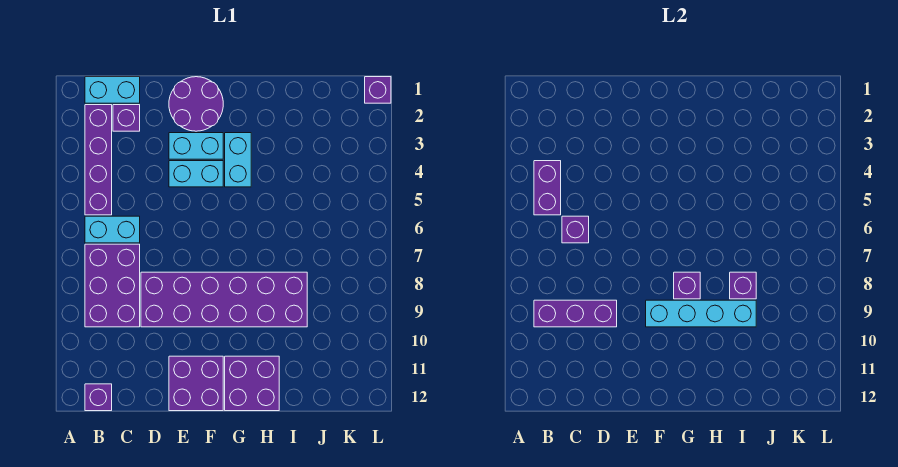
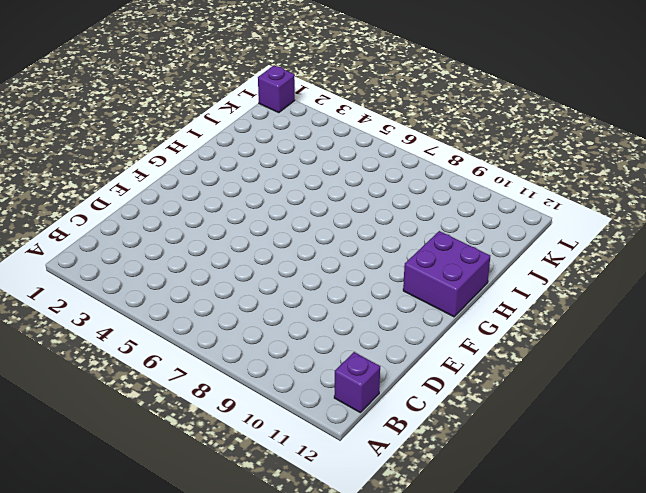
none -> cyan 1x2 brick [85,77,140,103]
none -> purple 1x4 brick [85,105,112,215]
none -> cyan 1x2 brick [85,216,140,243]

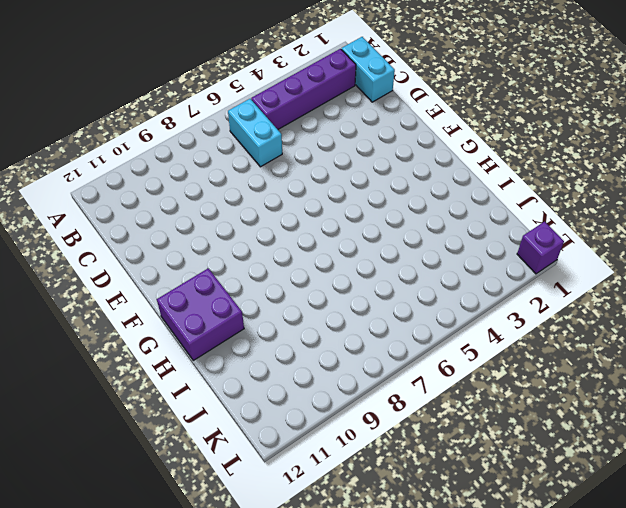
none -> purple 2x3 brick [85,244,140,327]
none -> purple 1x1 brick [85,384,112,411]
none -> purple 1x1 brick [113,105,140,131]

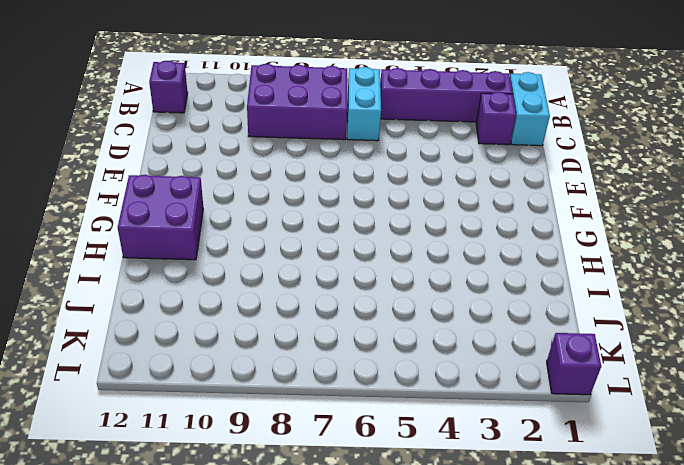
none -> purple 2x6 brick [141,272,307,327]
none -> purple 2x2 round brick [169,77,223,131]
none -> cyan 1x2 brick [169,133,223,159]

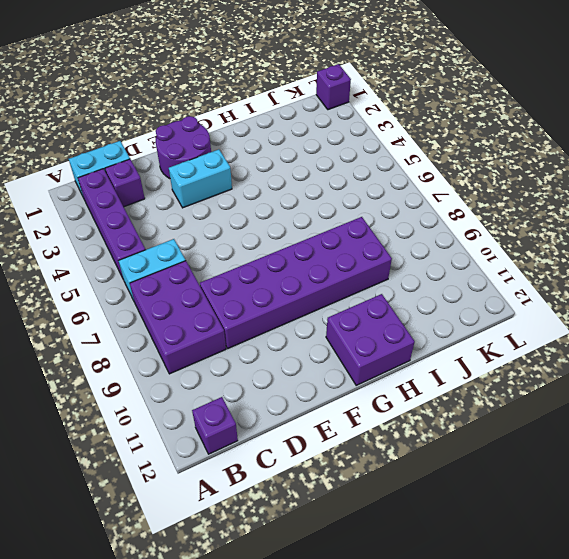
none -> cyan 1x2 brick [169,161,223,187]
none -> purple 2x2 brick [169,356,223,411]
none -> cyan 1x2 brick [225,133,251,187]

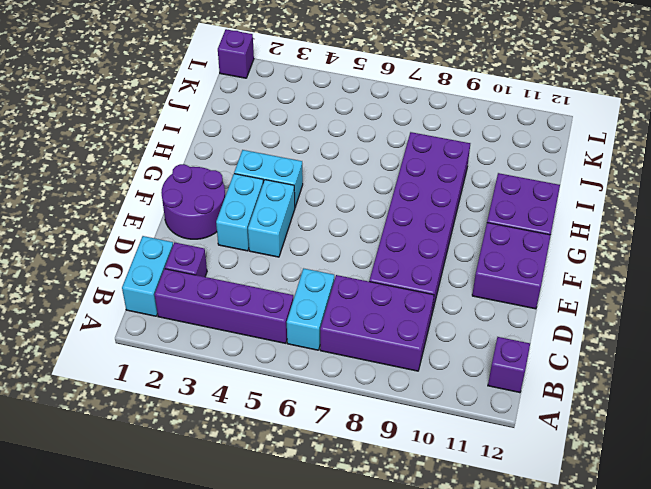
none -> purple 1x2 brick [534,161,561,215]
none -> purple 1x3 brick [534,300,617,327]
none -> purple 1x1 brick [562,216,589,243]

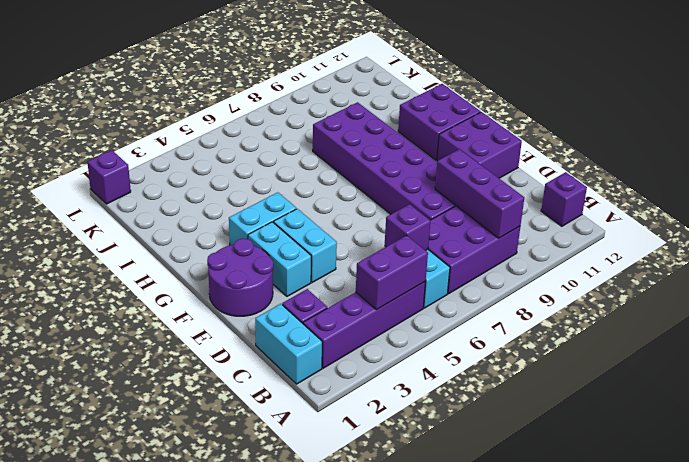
none -> cyan 1x4 brick [646,300,756,327]
none -> purple 1x1 brick [674,272,700,299]
none -> purple 1x1 brick [730,272,756,299]

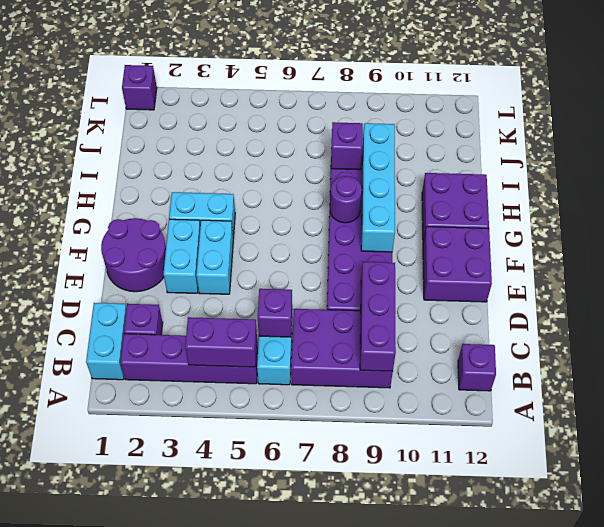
purple 1x1 round brick [330,176,362,223] -> purple 1x1 brick [674,272,700,299]

